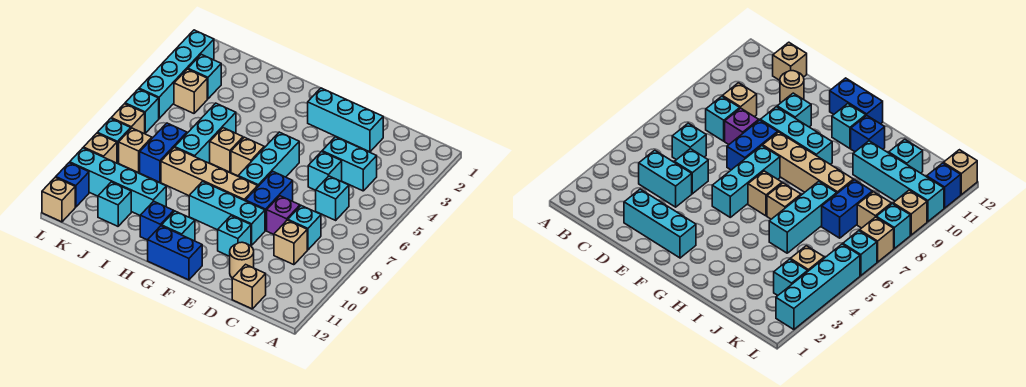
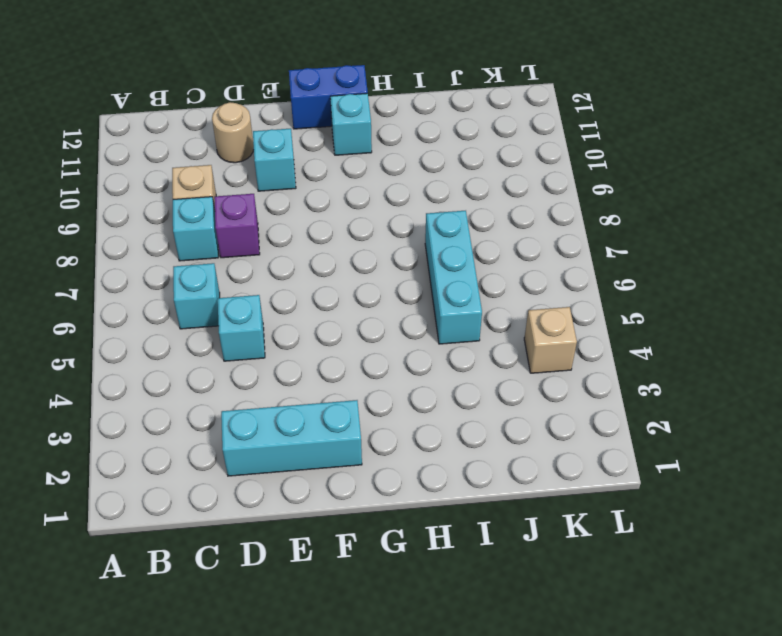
none -> cyan 1x2 brick [322,137,377,191]
none -> tan 1x1 brick [232,264,266,309]
none -> blue 1x2 brick [245,171,293,231]
none -> cyan 1x3 brick [189,182,265,245]

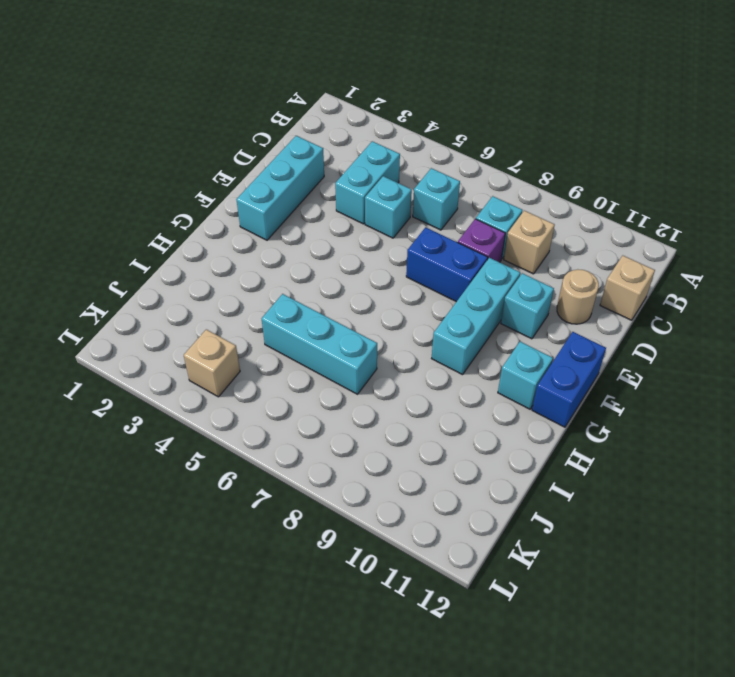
none -> cyan 1x3 brick [238,132,299,186]
none -> tan 1x4 brick [161,147,258,201]
none -> tan 1x1 brick [231,137,264,176]
none -> tan 1x1 brick [210,128,243,172]

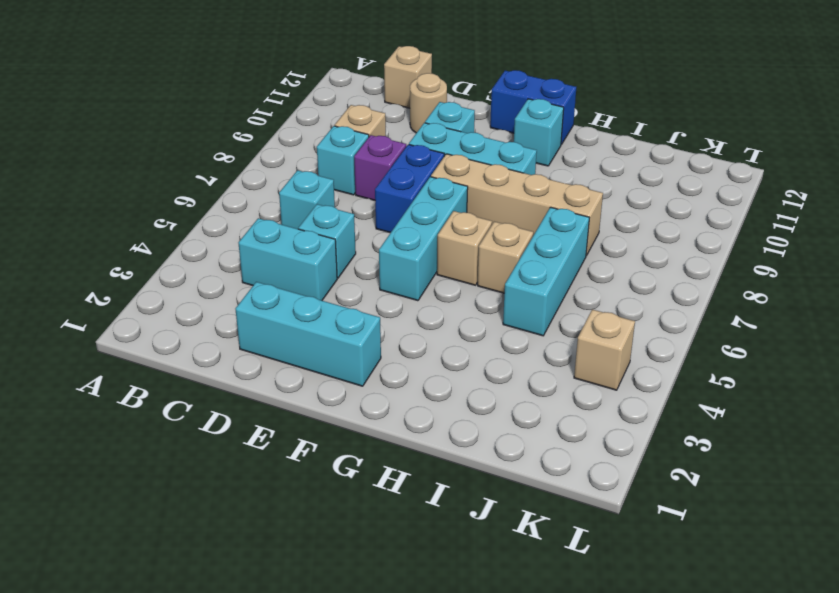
none -> blue 1x1 brick [140,201,174,240]
none -> cyan 1x4 brick [70,148,166,215]
none -> blue 1x2 brick [140,123,187,182]
none -> cyan 1x1 brick [98,182,131,226]

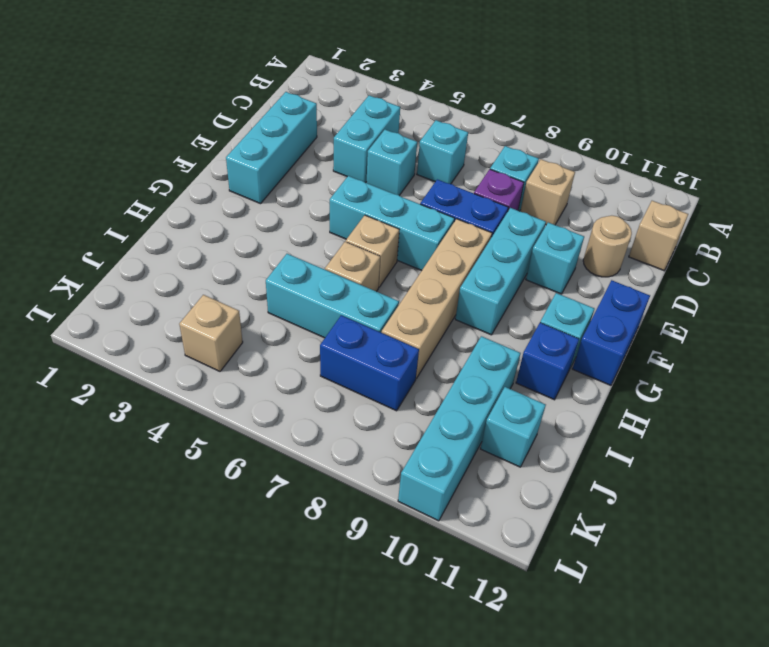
none -> cyan 1x1 brick [188,54,221,99]
none -> tan 1x1 brick [119,128,152,173]
none -> cyan 1x4 brick [139,30,214,119]
none -> cyan 1x1 brick [125,89,159,133]

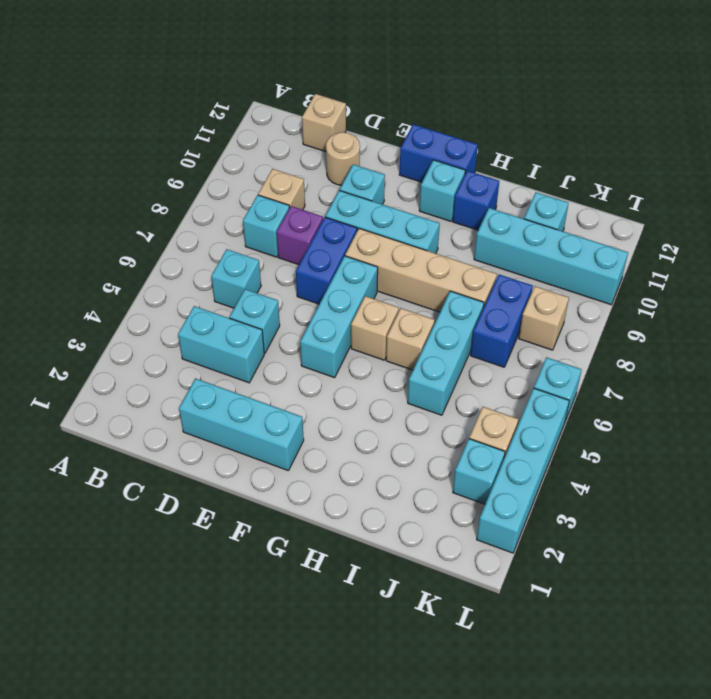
none -> tan 1x1 brick [111,104,145,134]
none -> cyan 1x1 brick [98,118,131,163]
none -> tan 1x1 brick [84,133,117,163]
none -> blue 1x1 brick [56,163,89,207]

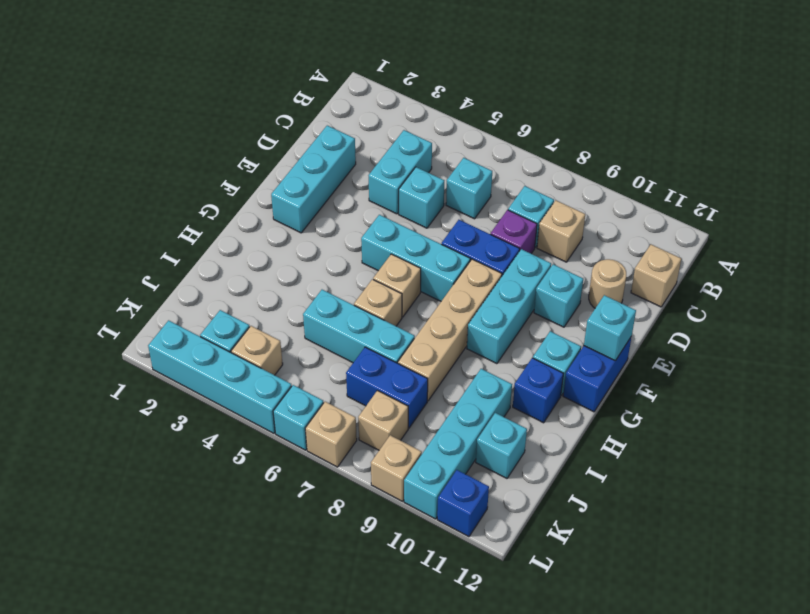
cyan 1x1 brick [584,295,636,361] -> cyan 1x1 brick moved to [98,118,131,163]
none -> tan 1x1 brick [42,177,75,222]

